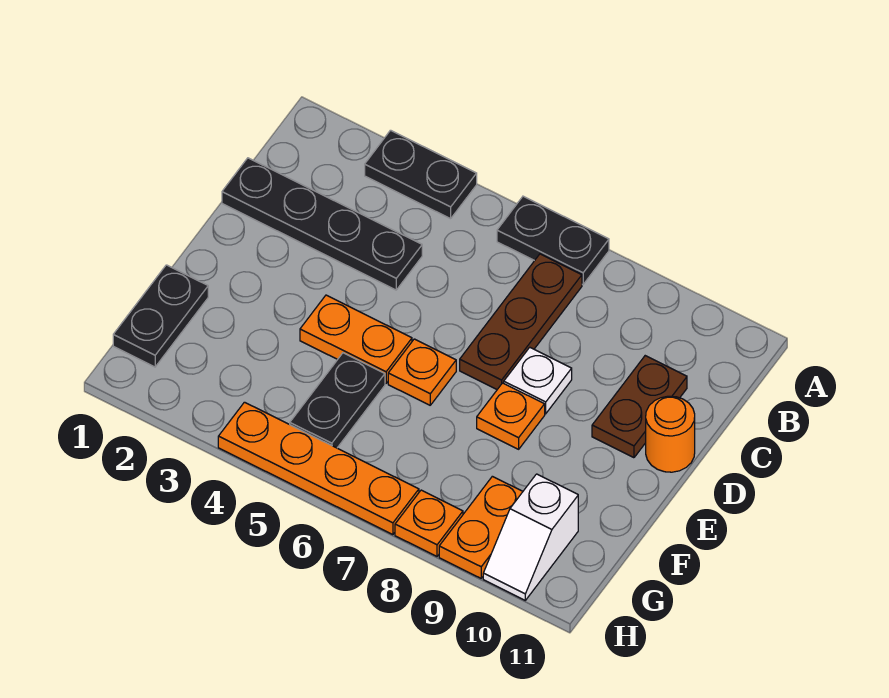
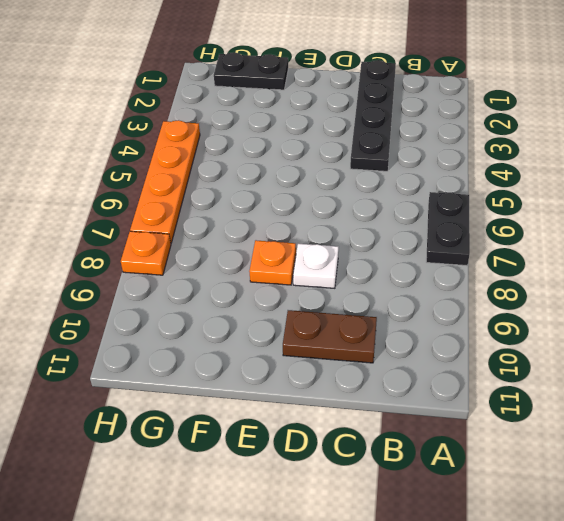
none -> black 1x2 plate [365,130,477,219]
none -> brown 1x3 plate [460,254,582,389]
none -> orange 1x1 round brick [646,396,695,472]

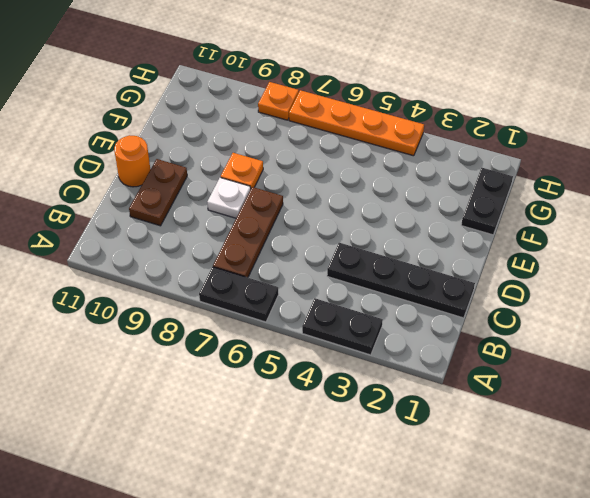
none -> orange 1x2 plate [300,295,412,383]
none -> orange 1x1 plate [388,339,456,405]
none -> black 1x2 plate [290,353,385,448]

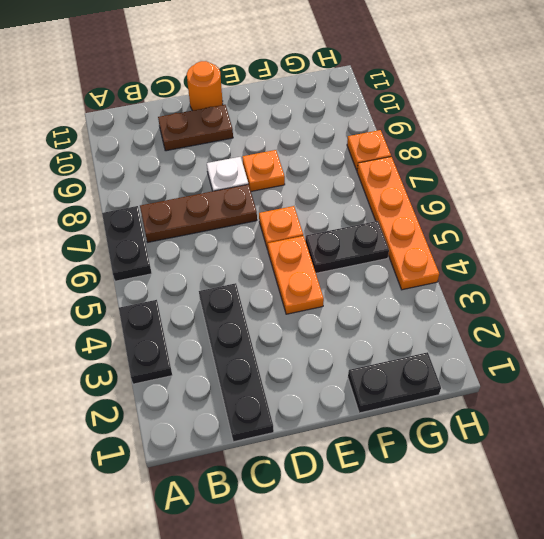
none -> orange 1x2 plate [439,476,523,578]
none -> white 1x2 slope [483,474,578,600]

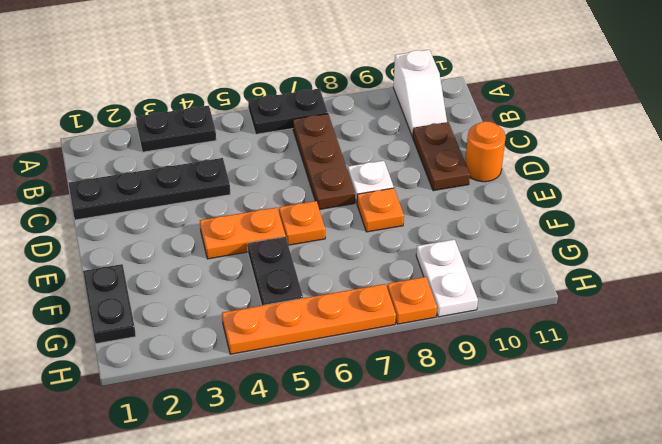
white 1x2 slope [393,50,447,137] -> white 1x2 slope moved to [483,474,578,600]
white 1x2 plate [416,239,478,317] -> orange 1x2 plate [439,476,523,578]

